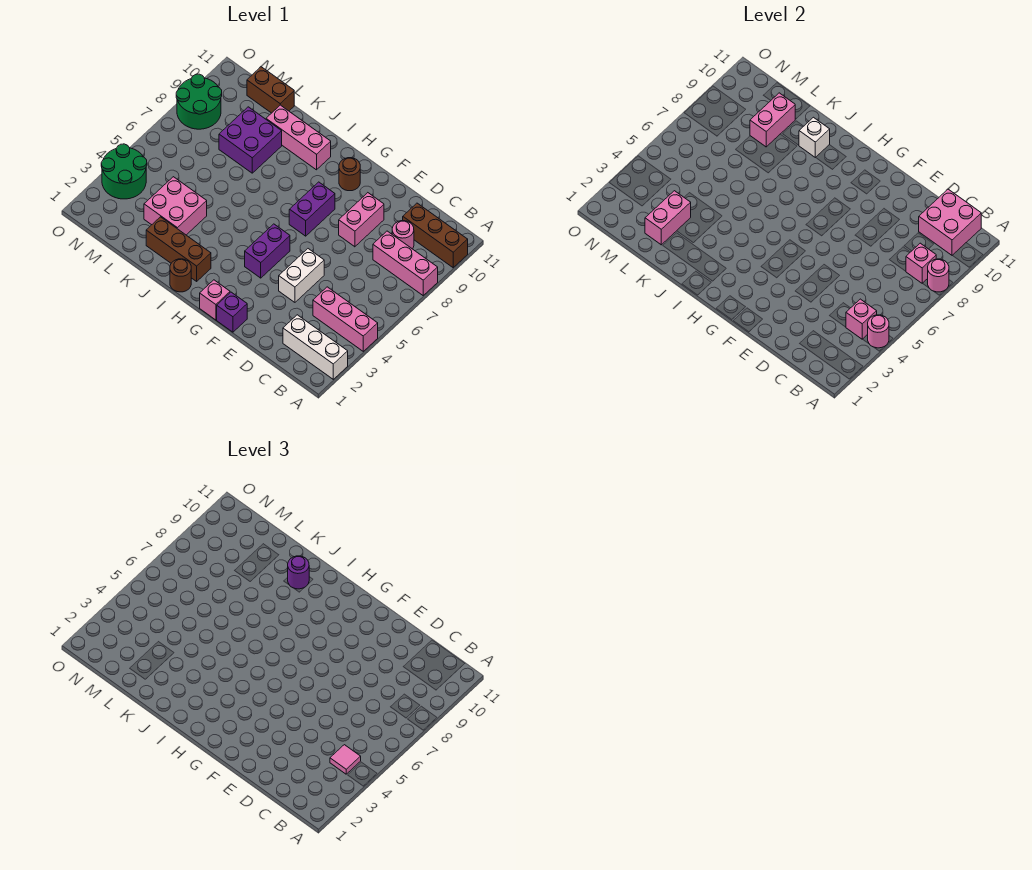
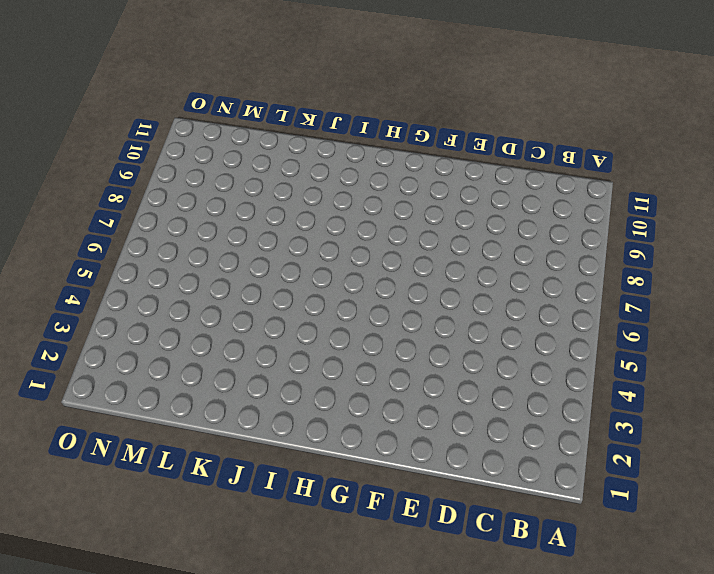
none -> white 1x3 brick [283,315,348,379]
none -> pink 1x3 brick [313,287,378,351]
none -> pink 1x3 brick [373,231,438,295]
none -> brown 1x3 brick [403,203,468,268]

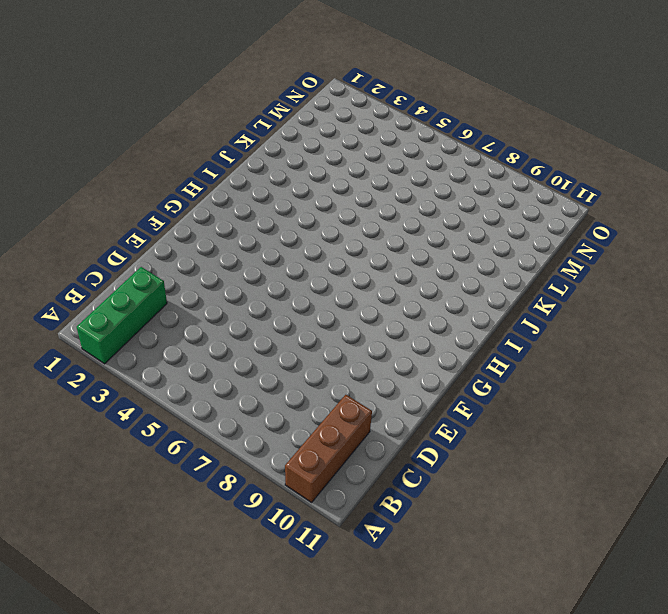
green 1x3 brick [77,267,167,364] -> white 1x3 brick [283,315,348,379]
none -> pink 1x3 brick [313,287,378,351]
none -> pink 1x3 brick [373,231,438,295]
none -> pink 1x1 round brick [392,221,414,249]
none -> white 1x2 brick [279,249,324,302]

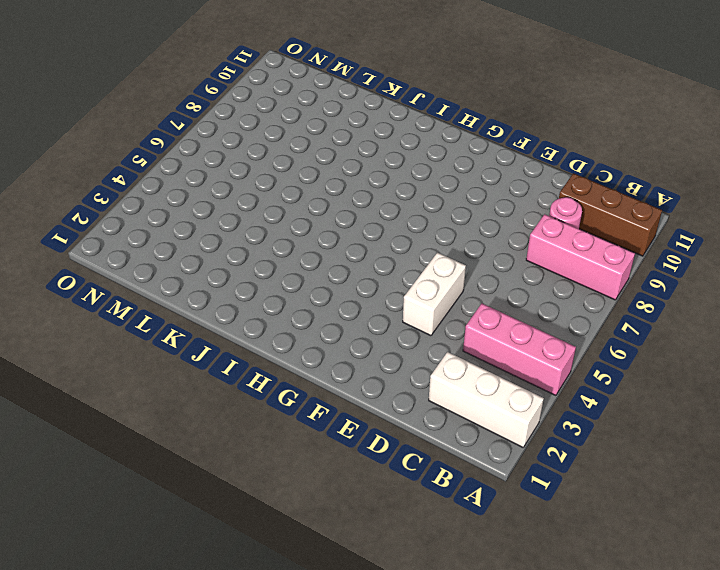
none -> pink 1x2 brick [339,193,384,247]
none -> purple 1x1 brick [217,292,247,332]
none -> pink 1x1 brick [200,280,230,320]
none -> purple 1x2 brick [245,224,290,278]

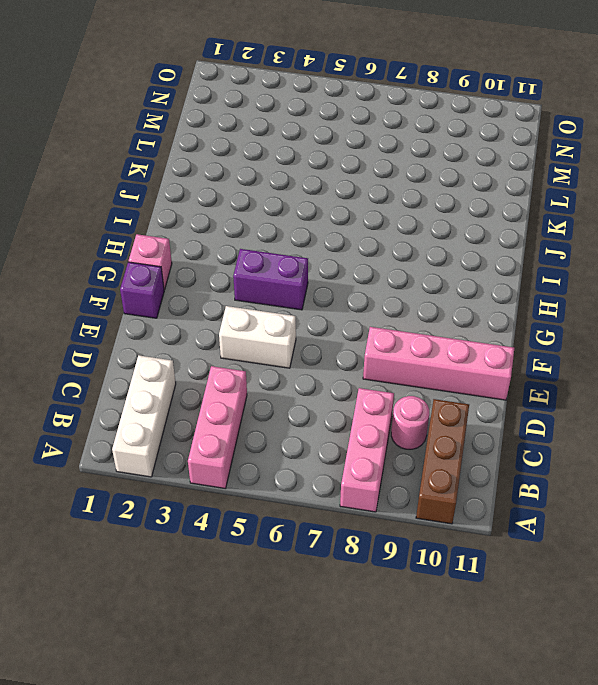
pink 1x4 brick [363,327,514,400] -> pink 1x2 brick [339,193,384,247]
none -> purple 1x2 brick [289,182,335,236]
none -> brown 1x1 round brick [339,158,360,191]
none -> brown 1x1 round brick [170,259,191,292]
none -> brown 1x3 brick [146,217,211,281]

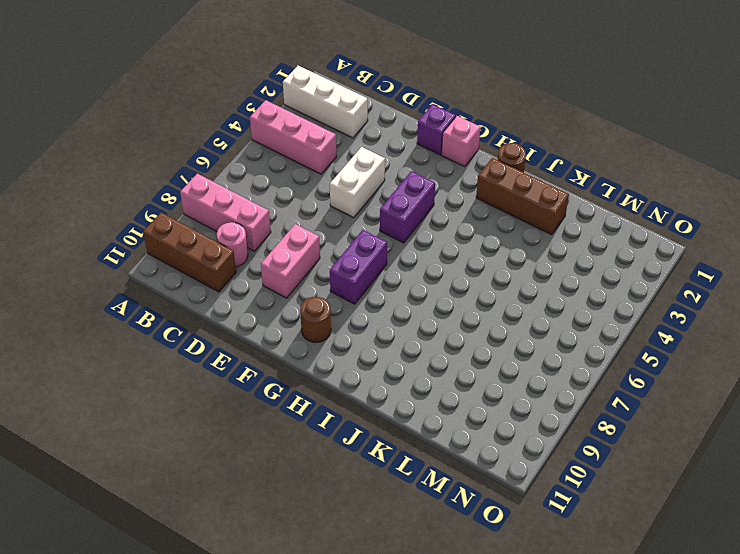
none -> pink 1x3 brick [266,105,331,170]
none -> pink 2x2 brick [144,177,207,235]
none -> purple 2x2 brick [219,107,282,173]
none -> brown 1x2 brick [247,67,294,113]

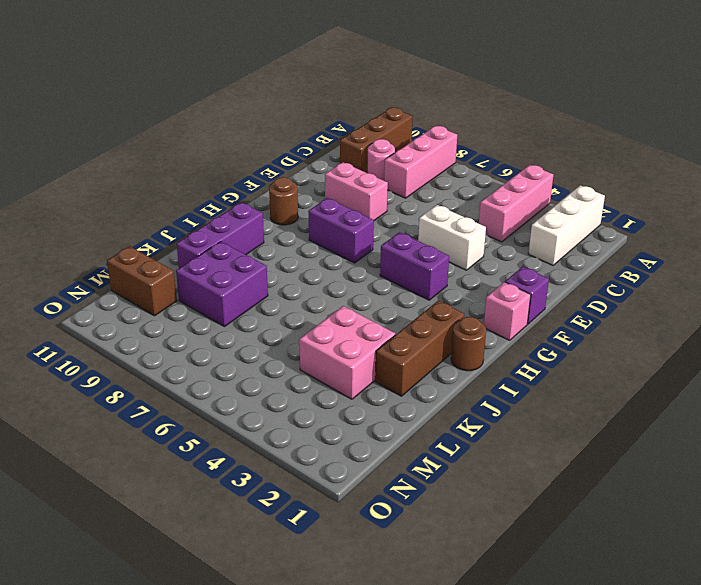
purple 1x3 brick [177,202,264,268] -> pink 1x3 brick [266,105,331,170]
brown 1x2 brick [107,246,177,316] -> brown 1x2 brick turned to [247,67,294,113]
none -> green 2x2 round brick [101,144,147,199]
none -> green 2x2 round brick [176,74,222,129]
none -> pink 1x1 round brick [868,315,889,348]
none -> pink 1x1 round brick [928,259,949,292]

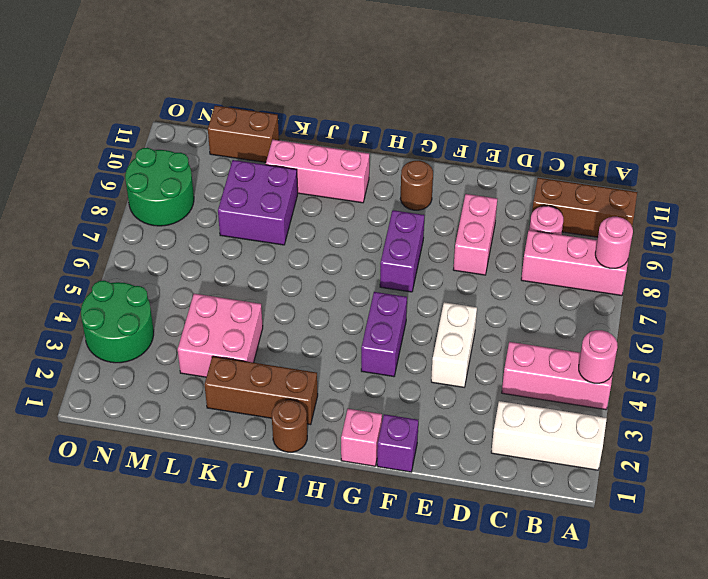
none -> pink 1x1 brick [846,299,877,339]
none -> pink 1x1 brick [906,243,936,283]
none -> pink 2x2 brick [919,189,981,255]
none -> white 1x1 brick [799,117,830,158]

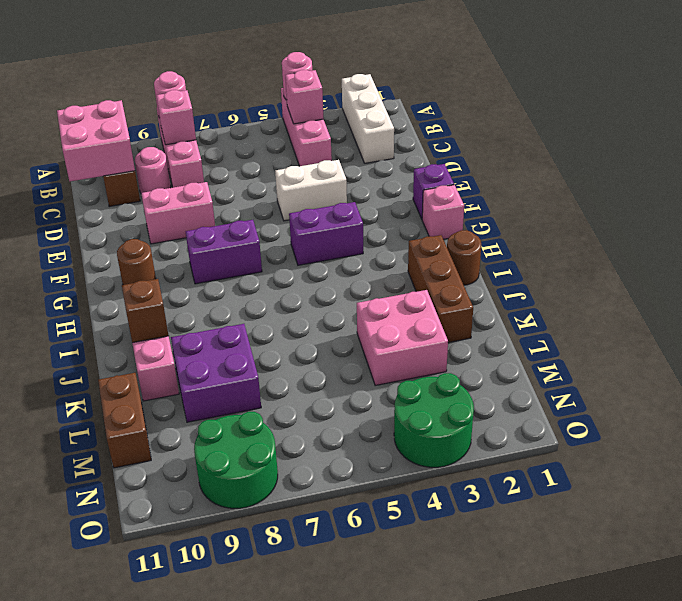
brown 1x1 brick [122,279,169,343] -> white 1x1 brick [799,117,830,158]
none -> pink 1x2 brick [645,191,691,245]
none -> pink 1x2 brick [750,93,795,147]
none -> pink 1x1 tile [330,745,361,774]
none -> purple 1x1 round brick [288,556,309,589]

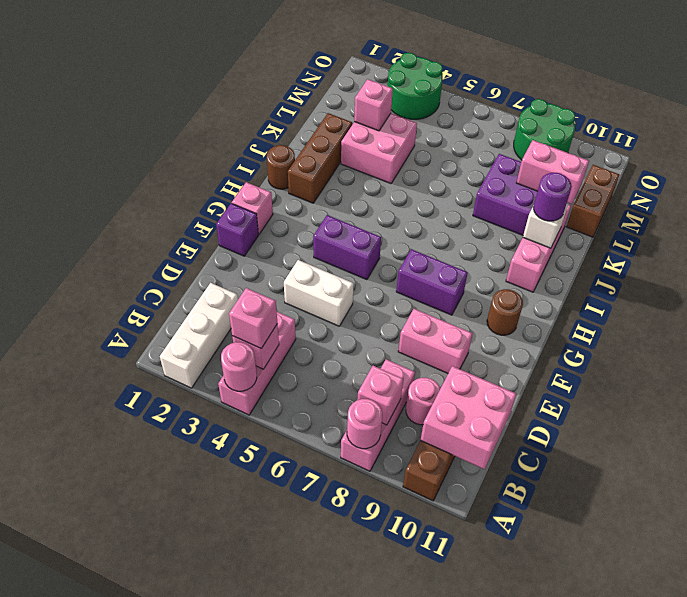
pink 1x1 brick [229,288,277,349] -> pink 1x1 tile [330,745,361,774]
pink 1x1 brick [354,79,393,131] -> pink 1x2 brick [645,191,691,245]

